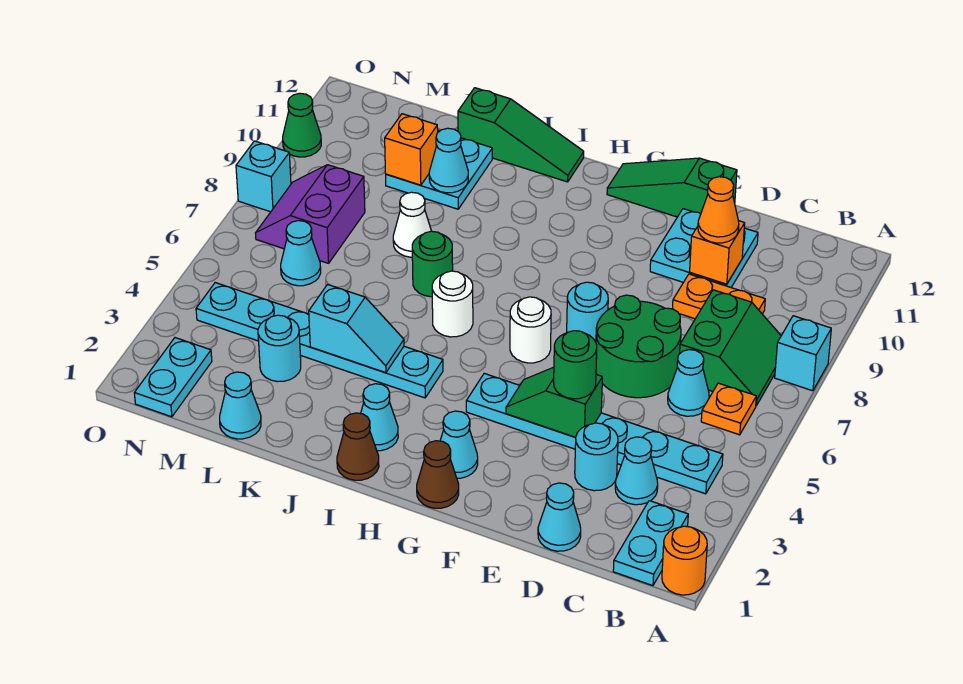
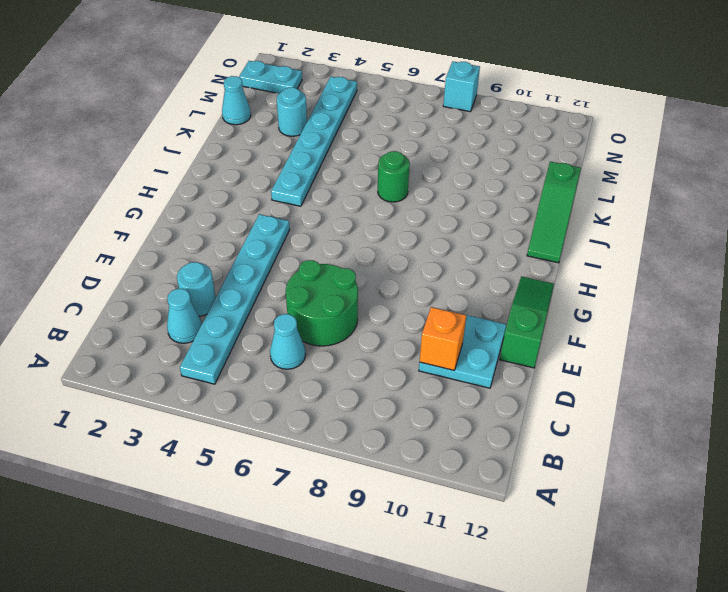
none -> orange 1x1 round brick [662,526,707,595]
none -> cyan 1x1 brick [775,316,831,391]
none -> cyan 1x2 plate [613,501,688,586]
none -> orange 1x1 plate [701,383,756,435]

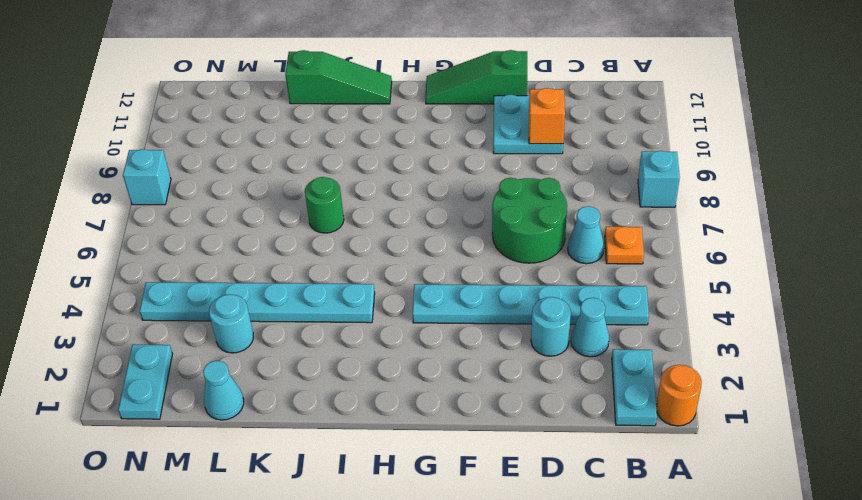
none -> green 2x2 slope [680,290,781,406]
none -> orange 1x2 plate [672,274,765,319]
none -> cyan 1x1 cone [538,483,581,551]
none -> cyan 1x1 round brick [567,282,608,342]

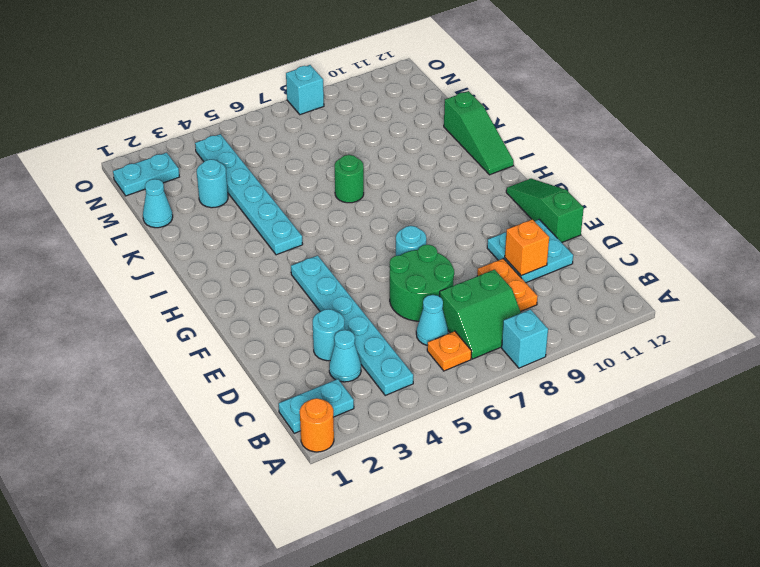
none -> cyan 1x1 cone [538,483,581,551]
none -> brown 1x1 cone [417,441,459,508]
none -> cyan 1x1 cone [440,411,478,478]
none -> white 1x1 round brick [510,297,551,363]

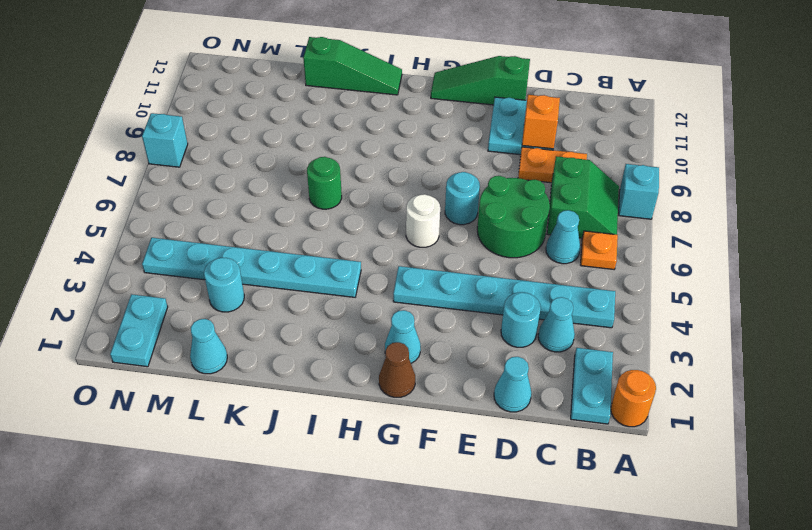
none -> brown 1x1 cone [337,413,379,480]
none -> cyan 1x1 cone [361,384,398,451]
none -> white 1x1 round brick [432,271,473,337]
none -> white 1x1 cone [393,192,431,257]

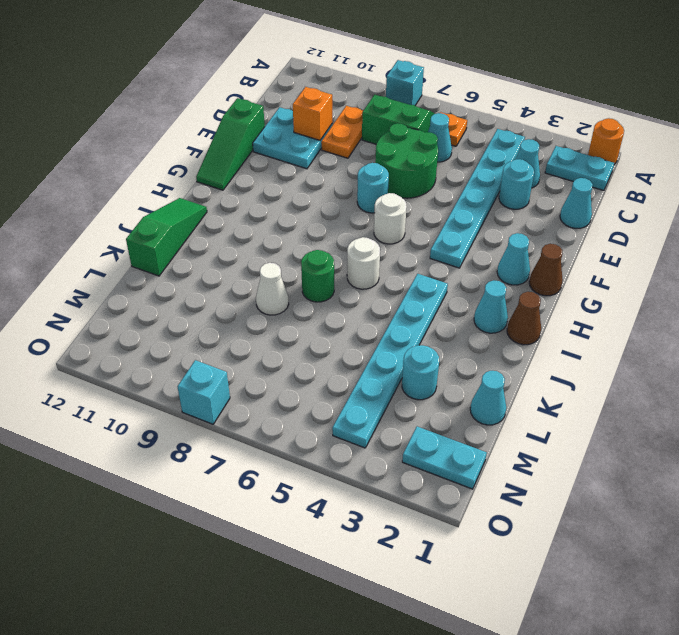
none -> cyan 2x2 plate [386,131,492,209]
none -> cyan 1x1 cone [281,221,321,286]
none -> purple 2x2 slope [256,165,365,263]
none -> green 1x1 cone [283,93,321,157]

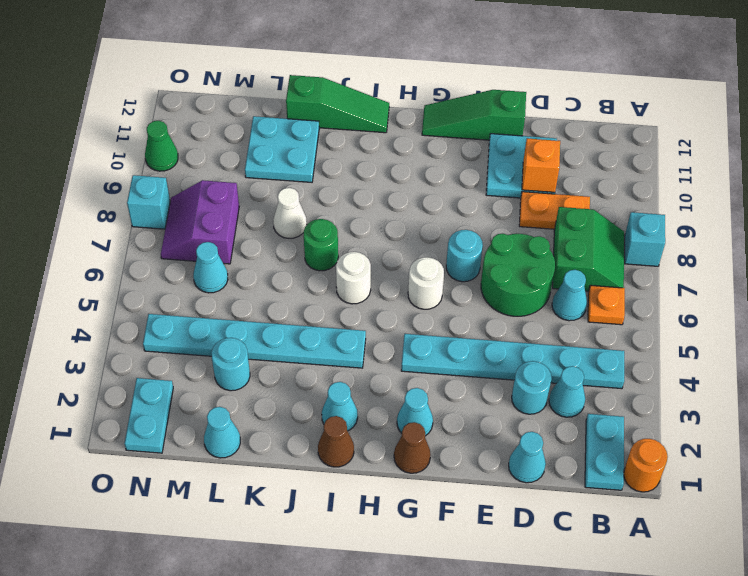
none -> green 1x2 slope [506,367,602,437]
none -> cyan 1x2 slope [309,285,404,373]
none -> cyan 1x1 cone [429,128,468,193]
none -> orange 1x1 brick [385,114,438,185]

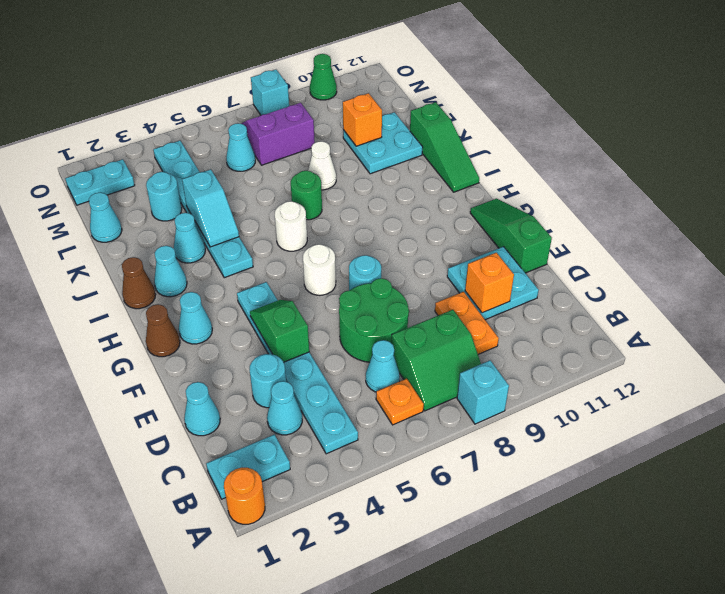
cyan 1x1 cone [174,213,205,263] -> cyan 1x1 cone moved to [429,128,468,193]
none -> orange 1x1 cone [698,177,739,243]
none -> green 1x1 round brick [554,331,597,399]

